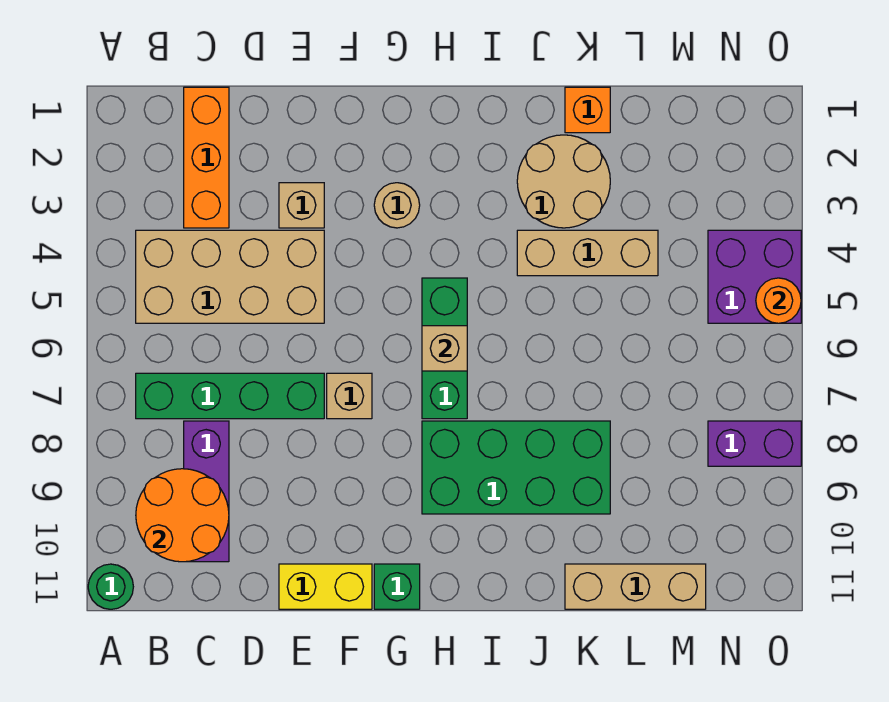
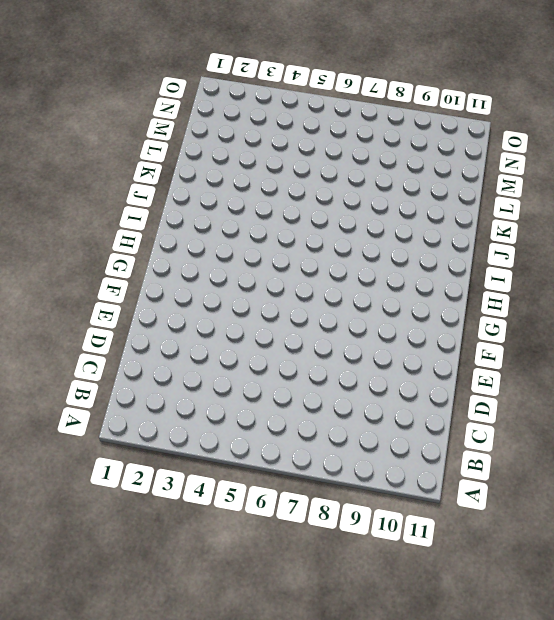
none -> green 1x1 round brick [88,564,133,609]
none -> tan 2x4 brick [136,230,324,323]
none -> green 1x4 brick [136,373,324,419]

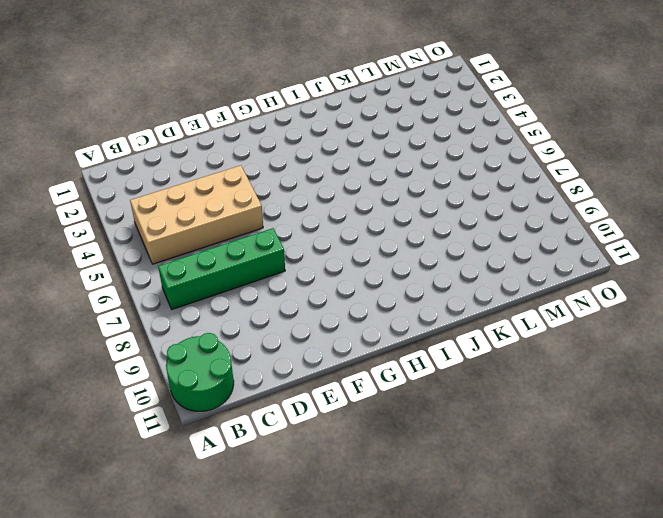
green 2x2 round brick [166,333,234,411] -> green 1x1 round brick [88,564,133,609]
none -> orange 1x3 brick [184,87,229,228]
none -> purple 1x3 brick [184,421,229,562]
none -> tan 1x1 brick [279,183,324,228]

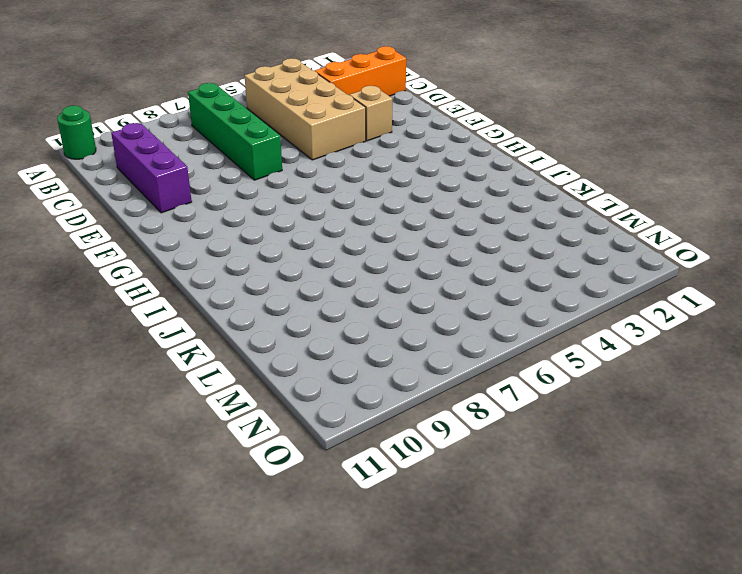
purple 1x3 brick [111,123,192,213] -> purple 1x3 brick turned to [184,421,229,562]
none -> yellow 1x2 brick [279,564,372,609]
none -> tan 1x1 brick [327,373,372,419]
none -> tan 1x1 round brick [374,183,420,228]

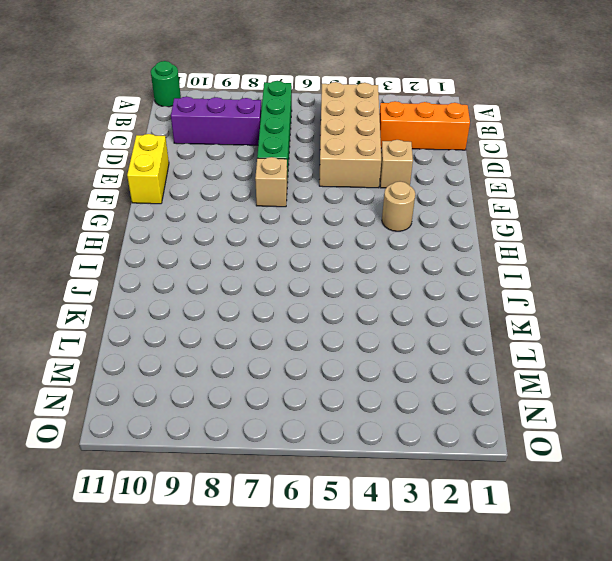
none -> green 1x1 brick [374,564,420,609]
none -> green 1x3 brick [422,278,467,419]
none -> green 2x4 brick [422,421,610,514]

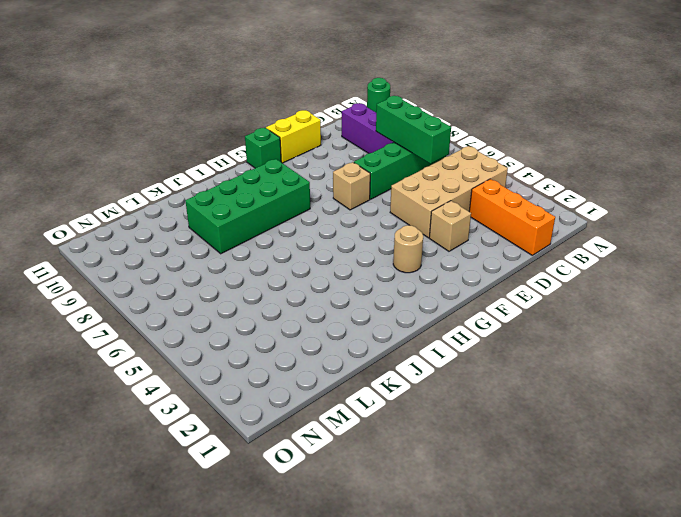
green 1x3 brick [376,96,451,164] -> green 1x3 brick moved to [422,278,467,419]
none -> tan 2x2 round brick [517,135,610,228]
none -> tan 1x3 brick [517,230,658,276]
none -> orange 1x1 brick [565,87,610,133]

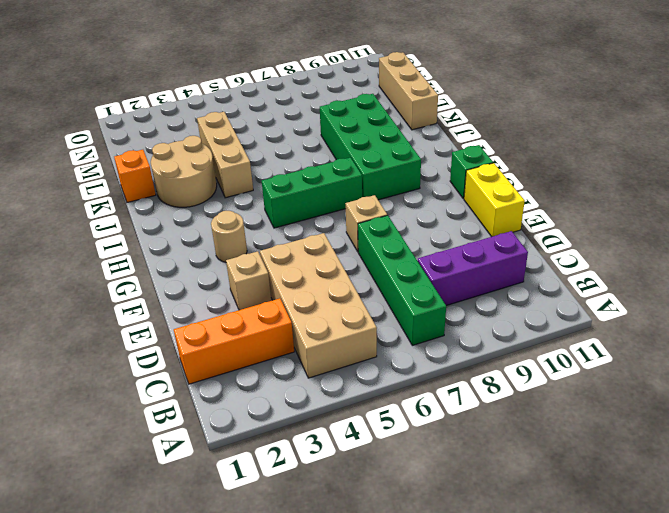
none -> green 1x1 round brick [88,564,133,609]
none -> purple 2x2 brick [708,230,801,323]
none -> purple 1x2 brick [708,421,801,466]

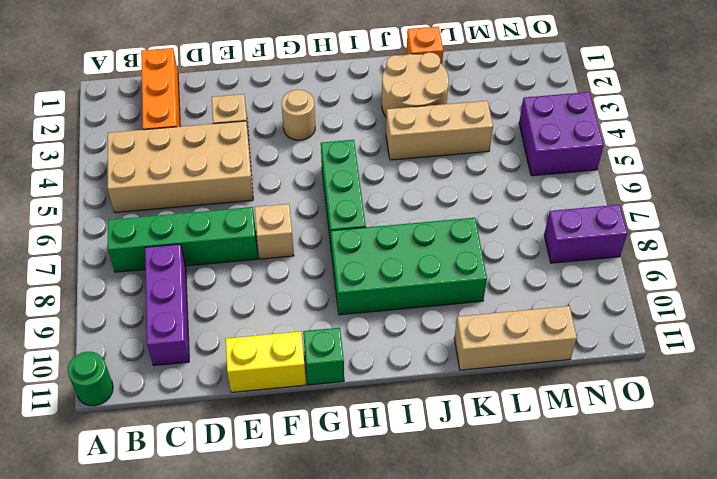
none -> orange 2x2 round brick [136,469,229,562]
none -> tan 1x1 brick [422,326,467,371]
none -> orange 1x1 round brick [756,278,801,323]

